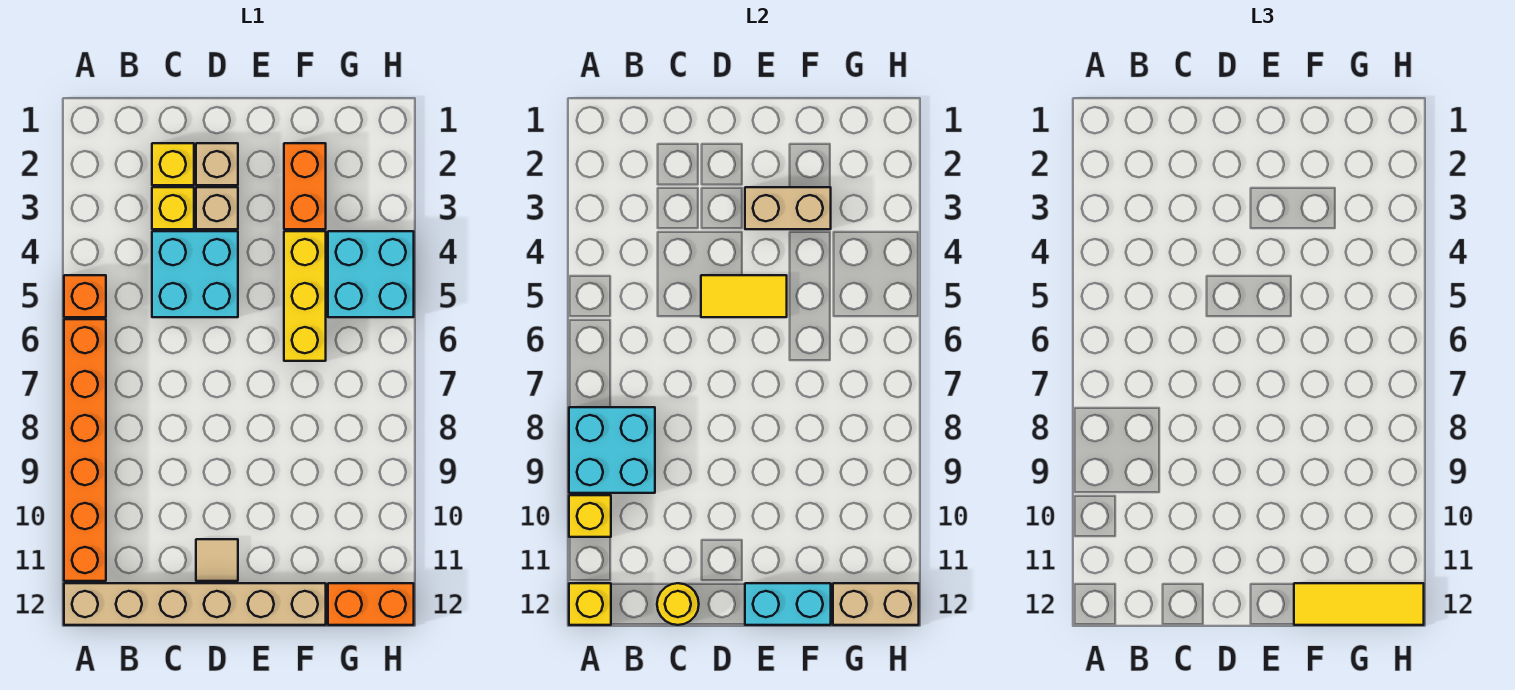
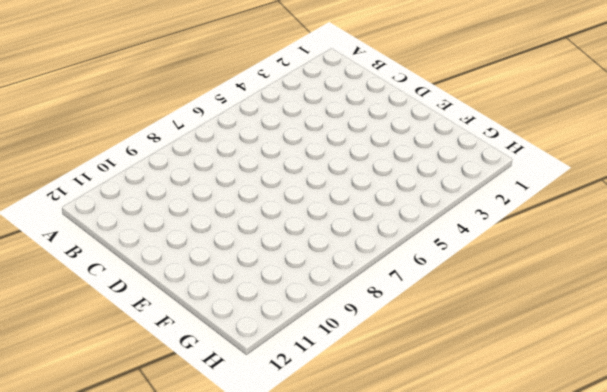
none -> orange 1x1 brick [64,275,106,317]
none -> orange 1x6 brick [64,319,106,581]
none -> tan 1x6 brick [64,583,326,625]

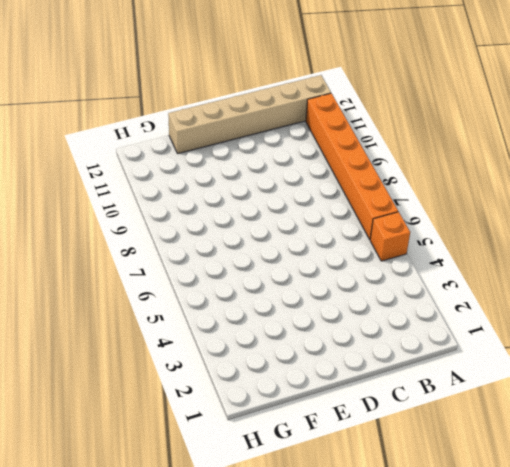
none -> yellow 1x1 brick [152,143,194,185]
none -> yellow 1x1 brick [152,187,194,229]
none -> cyan 2x2 brick [152,231,238,317]

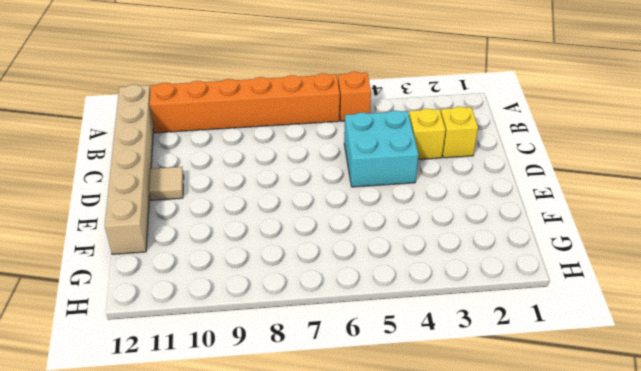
none -> tan 1x1 brick [196,143,238,185]
none -> tan 1x1 brick [196,187,238,229]
none -> orange 1x2 brick [284,143,326,229]

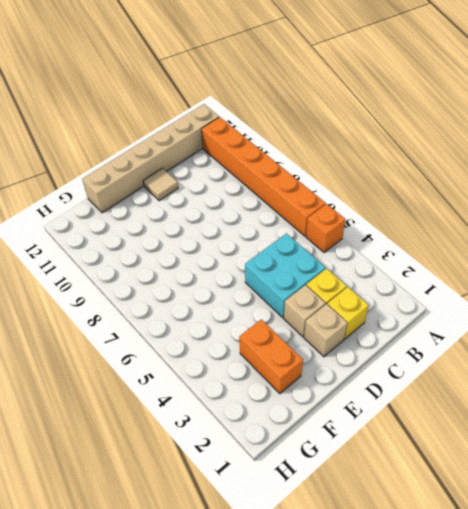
none -> yellow 1x3 brick [284,231,326,361]
none -> cyan 2x2 brick [328,231,414,317]
none -> orange 1x2 brick [328,583,414,625]

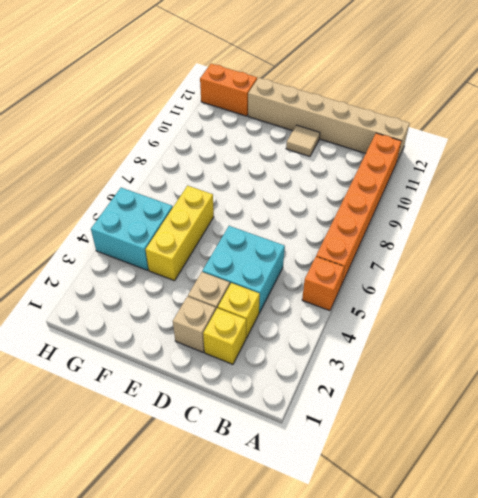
none -> orange 1x2 brick [284,143,326,229]
none -> cyan 2x2 brick [569,407,655,493]
none -> yellow 1x1 brick [569,495,611,537]

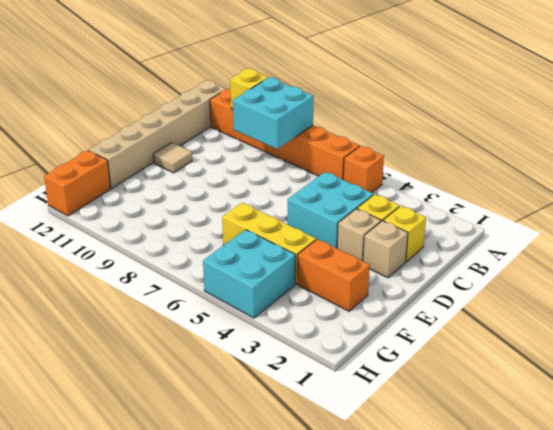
none -> yellow 1x1 brick [569,583,611,625]
none -> yellow 1x1 round brick [657,583,699,625]
none -> yellow 1x2 tile [701,275,787,317]

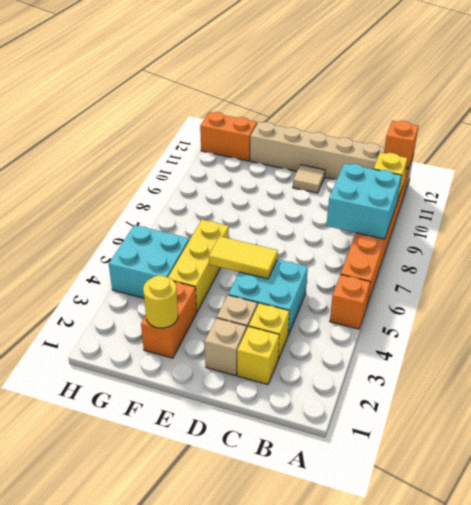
orange 1x1 brick [384,121,418,168] -> yellow 1x1 brick [569,583,611,625]
yellow 1x1 round brick [143,275,178,328] -> yellow 1x1 round brick moved to [657,583,699,625]
none -> tan 1x2 brick [745,187,831,229]
none -> cyan 1x2 brick [745,583,831,625]
none -> tan 1x2 brick [833,583,919,625]

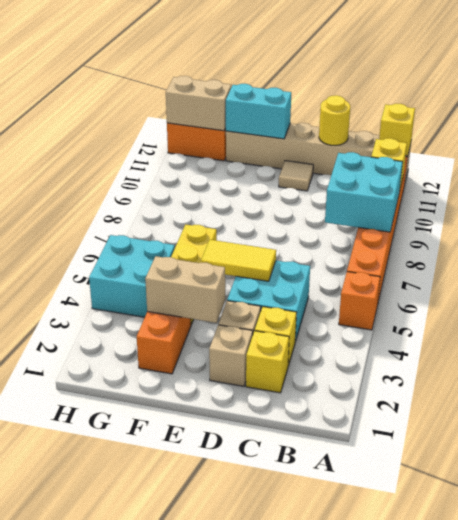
none -> yellow 1x3 tile [1294,583,1424,625]

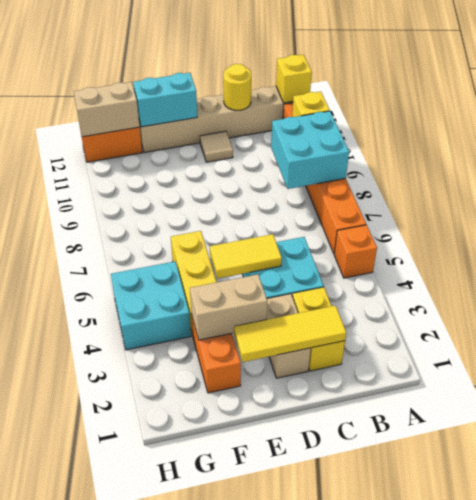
yellow 1x3 tile [234,306,346,362] -> yellow 1x3 tile moved to [1294,583,1424,625]

